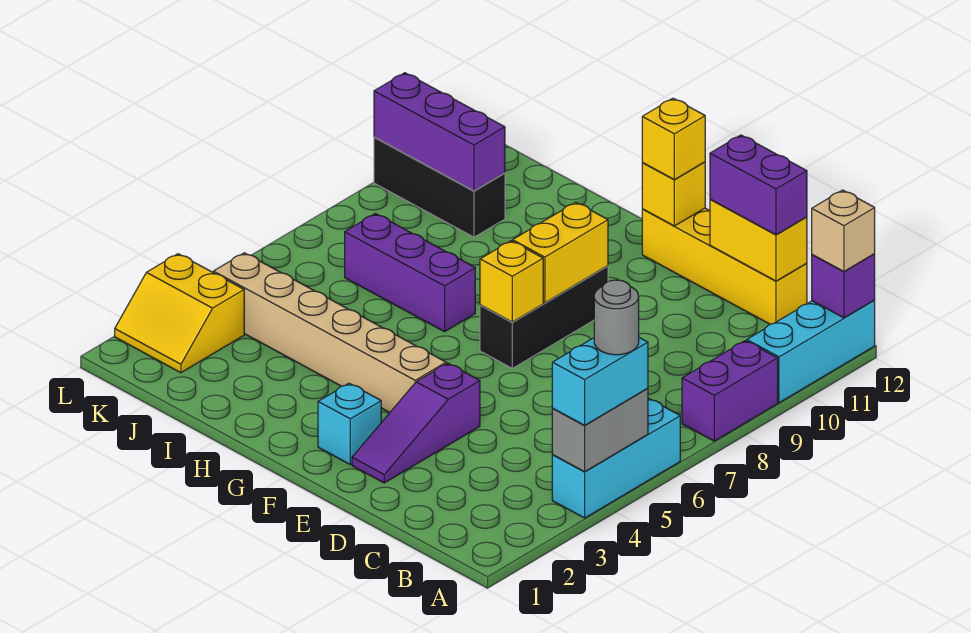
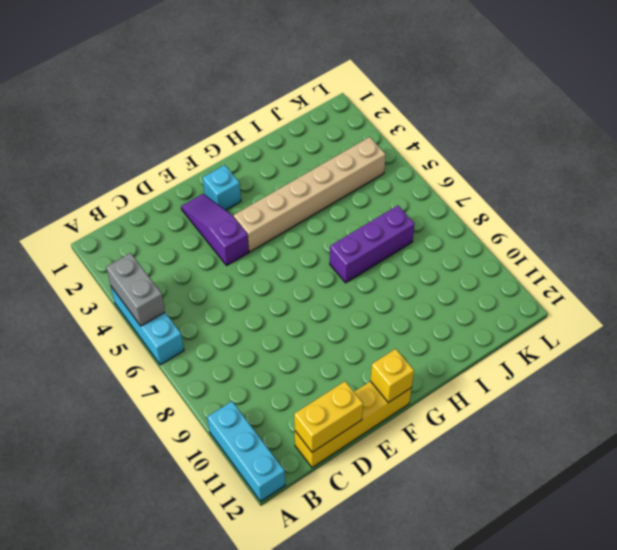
none -> purple 1x2 brick [682,341,778,441]
none -> black 1x3 brick [480,266,608,368]
none -> black 1x3 brick [374,137,505,237]

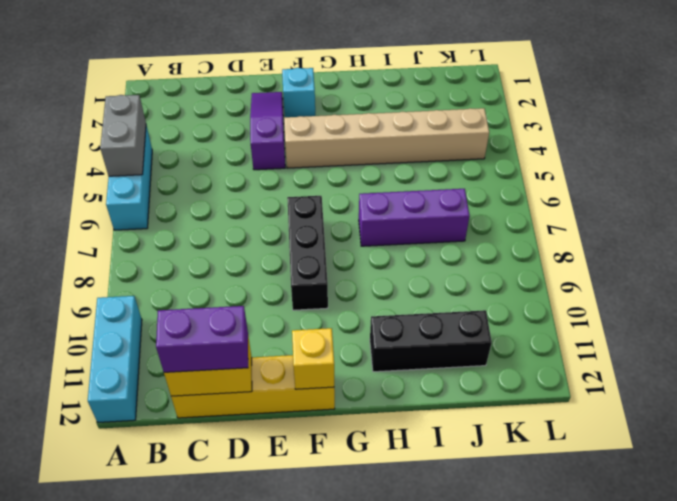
black 1x3 brick [370,310,492,372] -> black 1x3 brick moved to [374,137,505,237]
none -> purple 1x2 brick [682,341,778,441]
none -> yellow 2x2 slope [115,254,244,373]
none -> purple 1x1 brick [812,254,875,318]

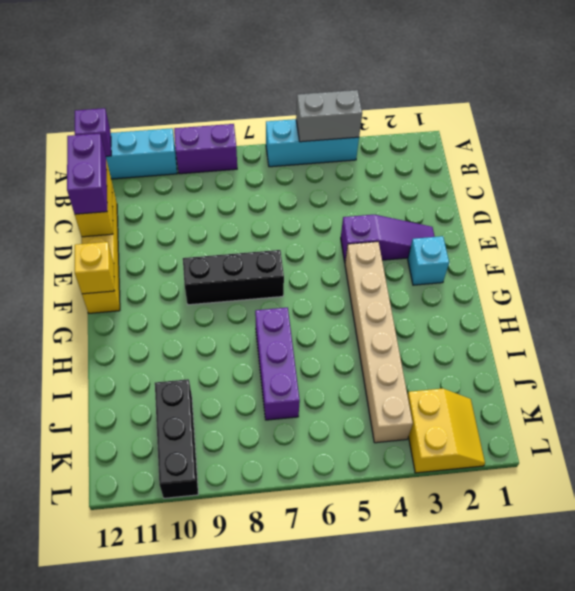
none -> yellow 1x1 brick [480,241,543,322]
none -> yellow 1x2 brick [513,202,608,303]
none -> purple 1x3 brick [374,73,505,191]

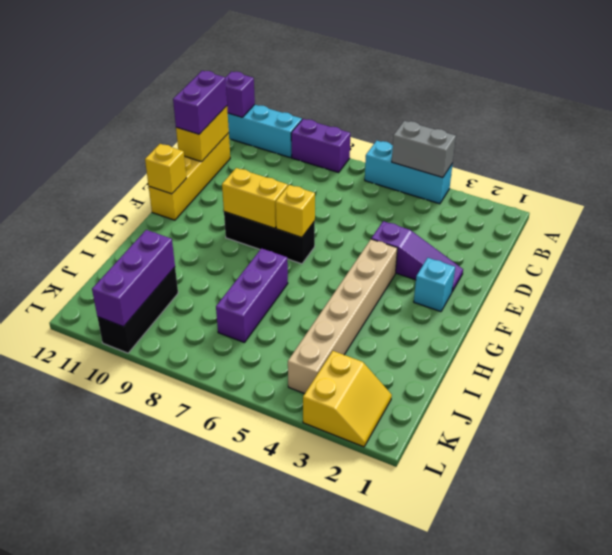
none -> cyan 1x2 brick [552,338,648,425]
none -> tan 1x1 brick [812,190,875,271]
none -> yellow 1x1 brick [642,98,705,180]

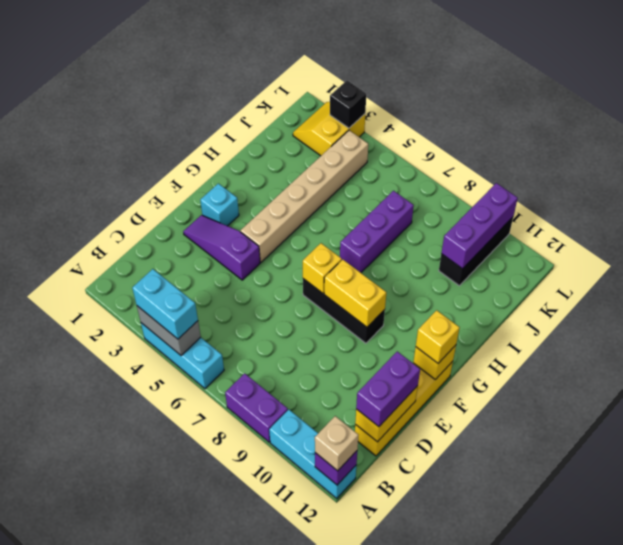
black 1x1 brick [330,80,366,128] -> none
none -> grey 1x1 round brick [594,280,639,355]

